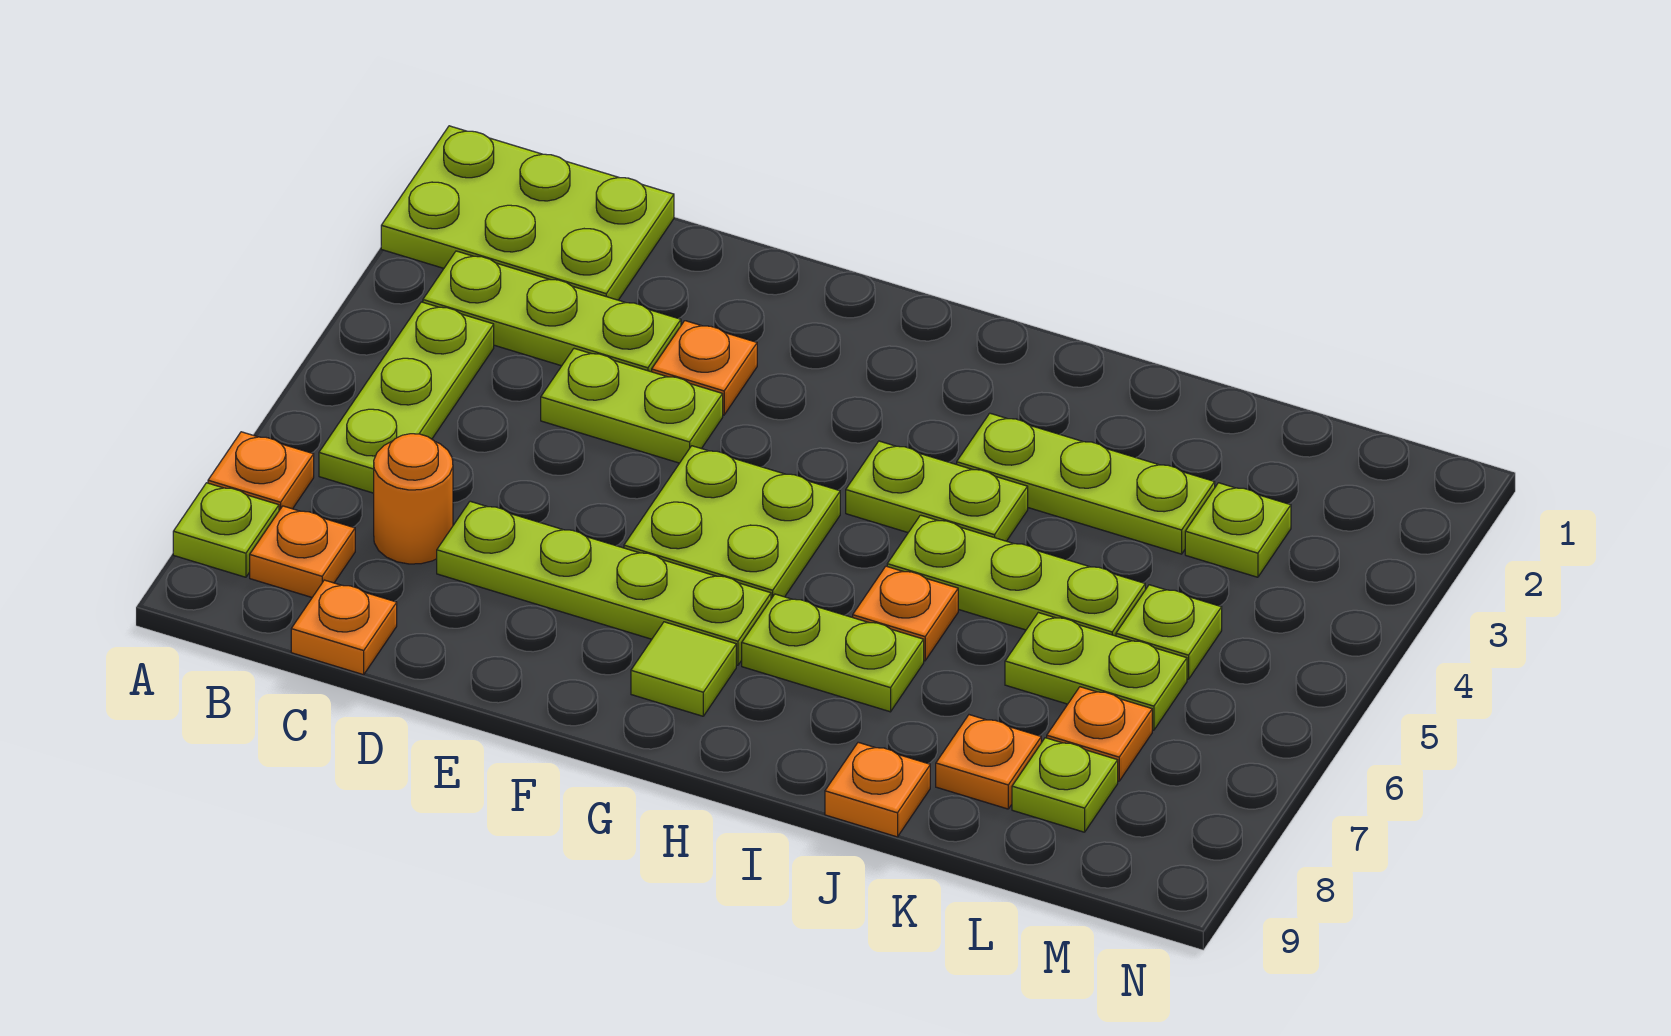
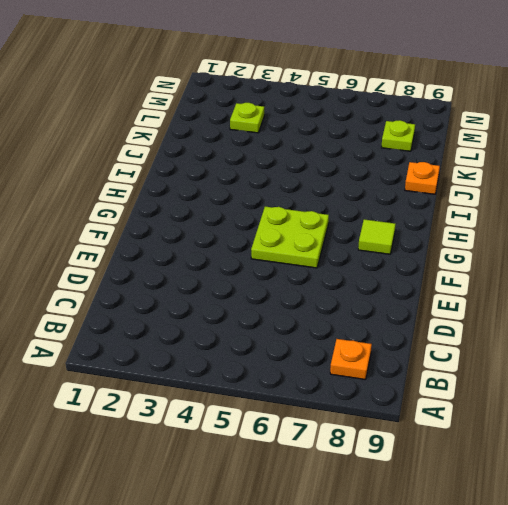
none -> lime 2x3 plate [381,126,674,300]
none -> orange 1x1 plate [208,432,314,510]
none -> lime 1x1 plate [173,483,279,577]

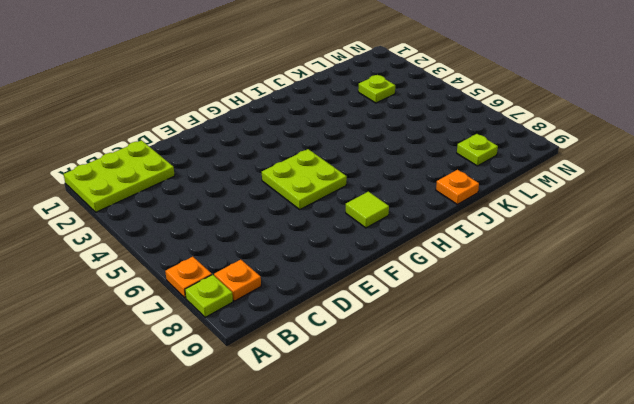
none -> lime 1x3 plate [423,251,681,372]
none -> lime 1x3 plate [319,302,494,493]
none -> orange 1x1 round brick [374,434,453,564]

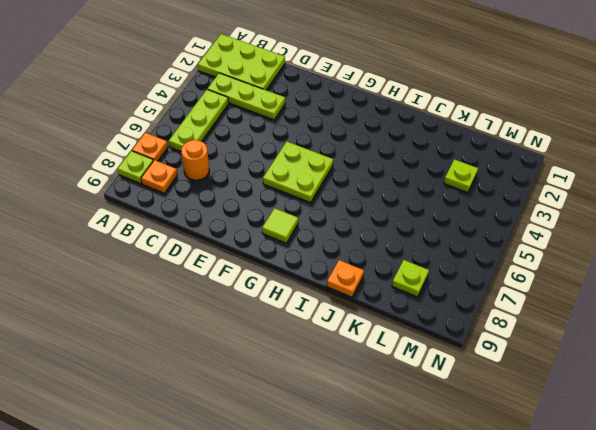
none -> orange 1x1 plate [291,580,397,675]
none -> lime 1x2 plate [541,349,723,463]
none -> lime 1x4 plate [437,501,771,665]

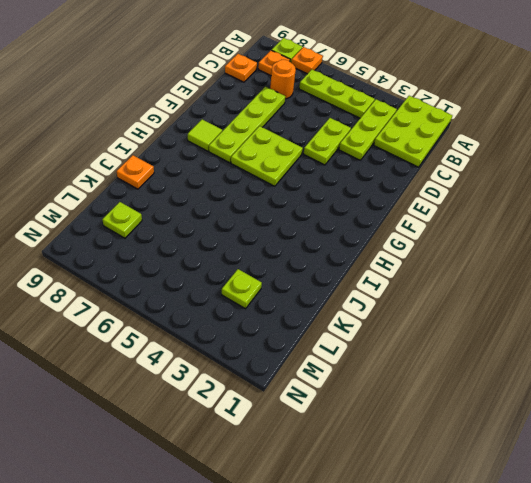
none -> orange 1x1 plate [652,321,757,415]
none -> lime 1x2 plate [846,441,1028,541]
none -> lime 1x2 plate [742,594,924,712]

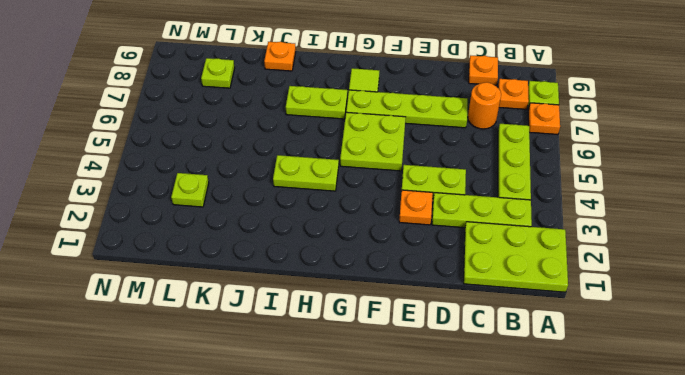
none -> lime 1x3 plate [957,413,1215,554]
none -> lime 1x3 plate [887,515,1145,636]
none -> orange 1x1 plate [853,566,958,661]

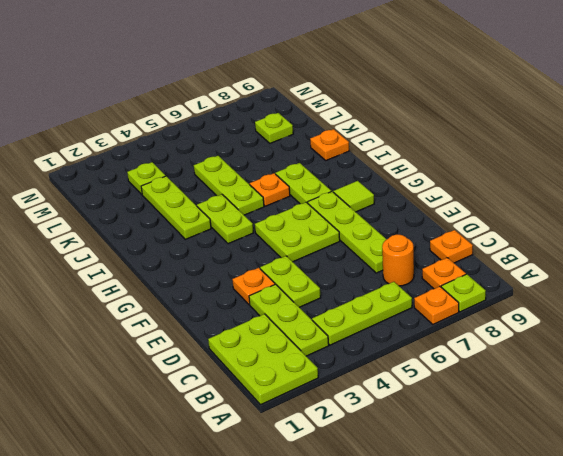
none -> lime 1x2 plate [1005,613,1187,730]
none -> orange 1x1 plate [936,715,1041,809]
none -> lime 1x1 plate [1116,585,1222,679]

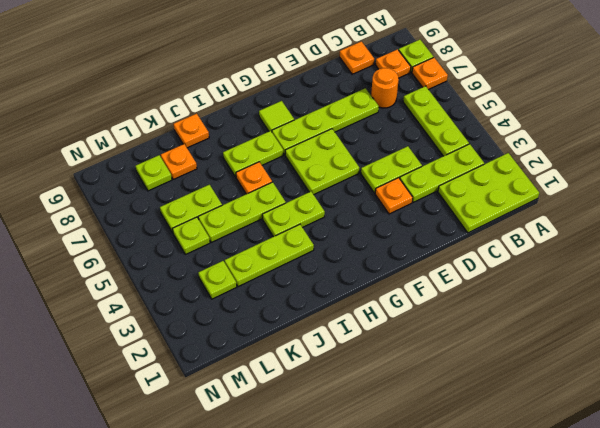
none -> orange 1x1 plate [1047,687,1152,781]

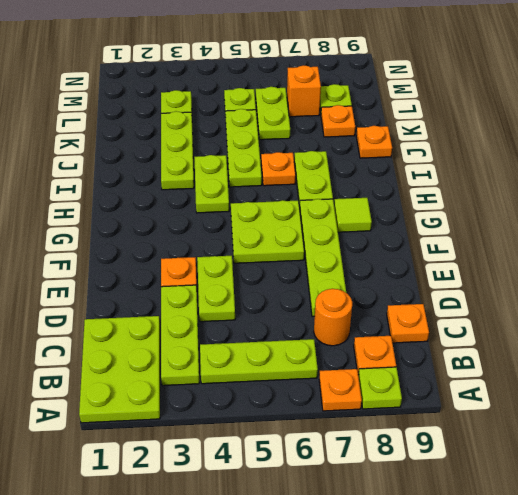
orange 1x1 brick [287,65,321,117] -> orange 1x1 plate [1047,687,1152,781]

